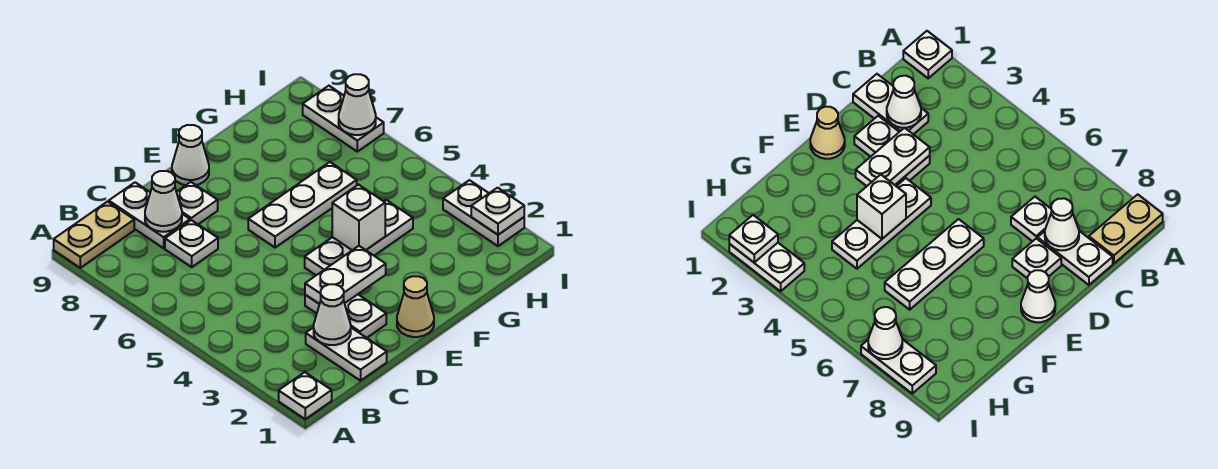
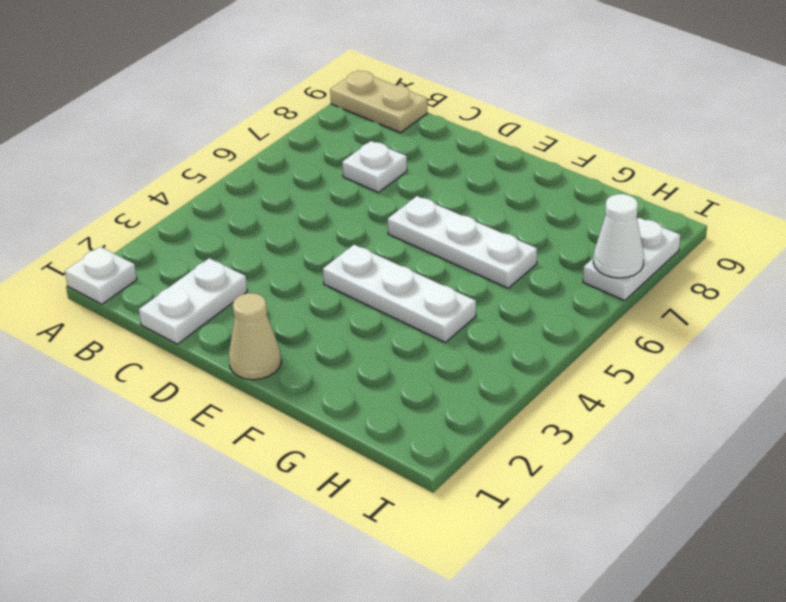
none -> white 1x2 plate [109,182,190,248]
none -> white 1x2 plate [305,294,386,338]
none -> white 1x1 plate [177,182,218,224]

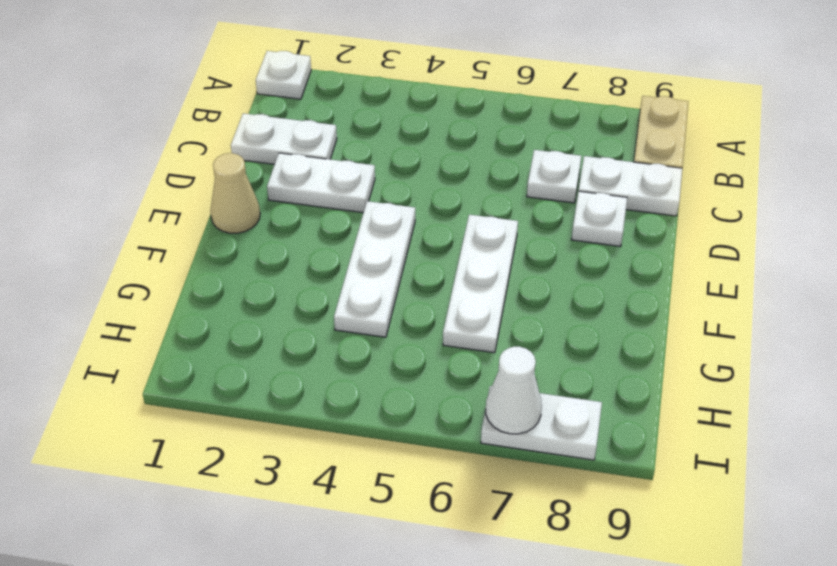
none -> white 1x1 cone [172,125,209,185]
none -> white 1x2 plate [443,180,524,246]
none -> white 1x1 cone [314,284,351,345]

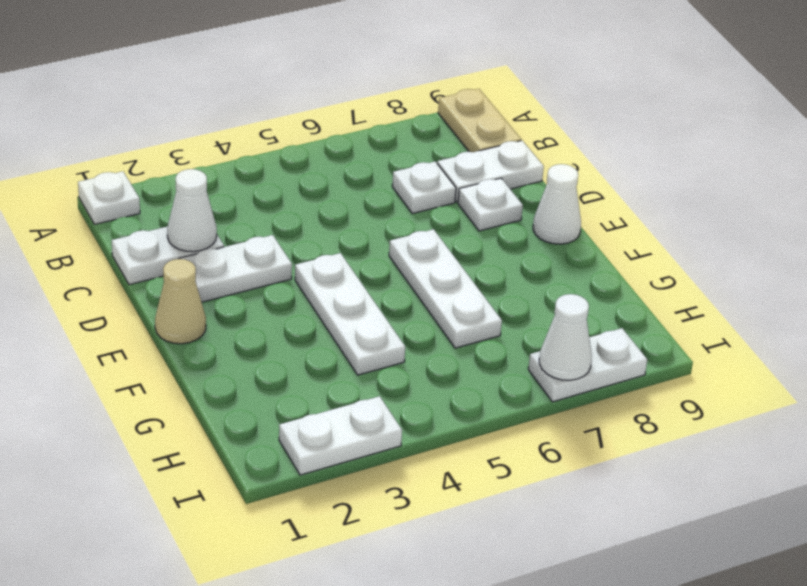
none -> white 1x1 cone [145,171,182,232]
none -> white 1x2 plate [305,246,386,304]
none -> white 1x1 brick [332,185,385,250]

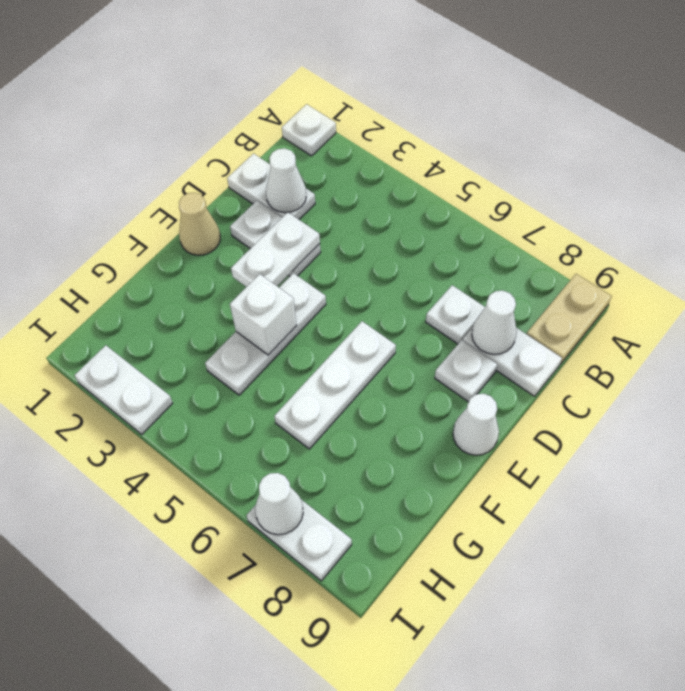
none -> white 1x1 plate [471,188,524,235]

